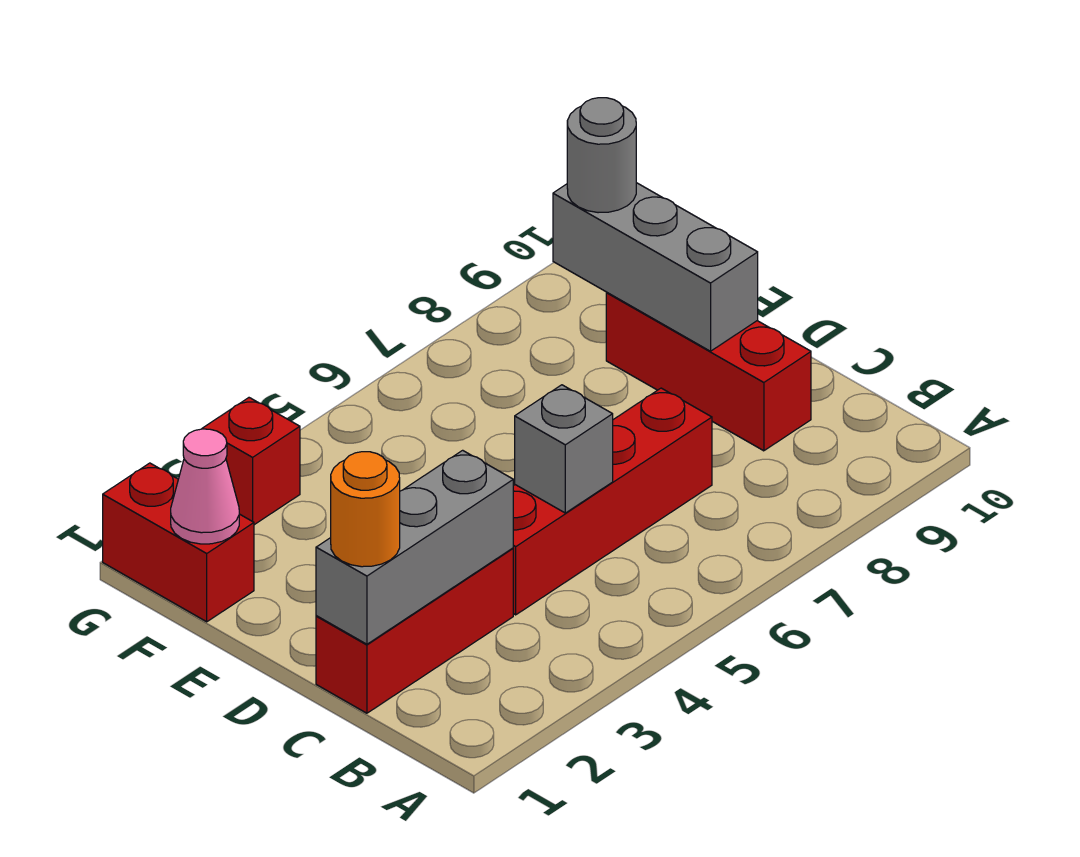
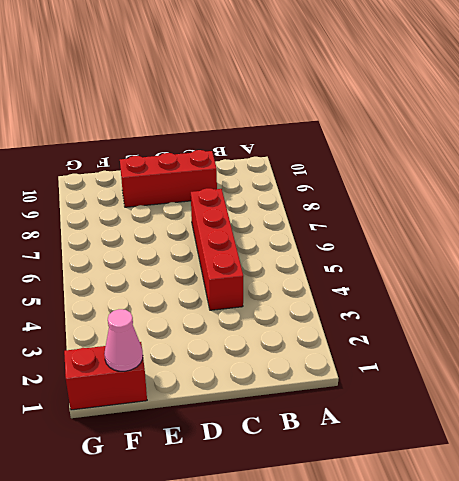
none -> red 1x3 brick [316,548,513,713]
none -> red 1x1 brick [202,398,300,525]

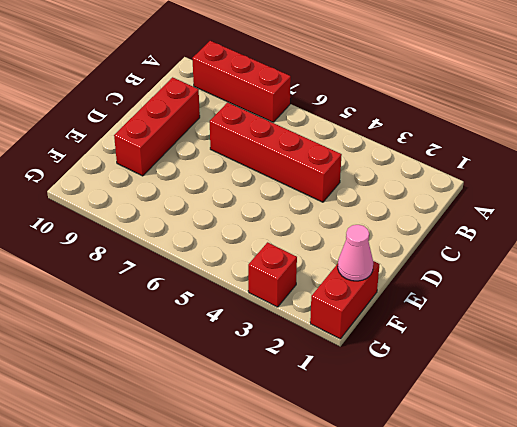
red 1x3 brick [192,41,291,122] -> red 1x3 brick moved to [316,548,513,713]
none -> grey 1x3 brick [316,450,513,644]
none -> grey 1x1 brick [515,385,613,513]

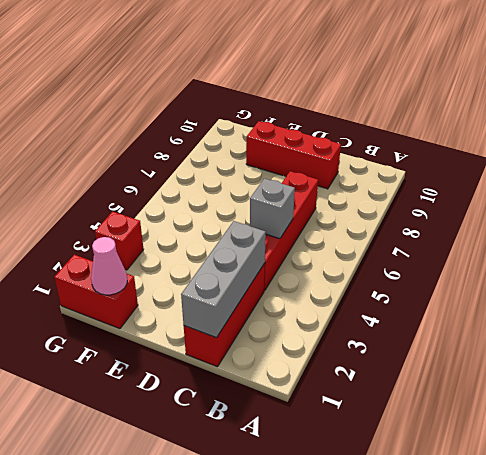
none -> grey 1x3 brick [553,183,758,351]
none -> orange 1x1 round brick [331,452,400,567]

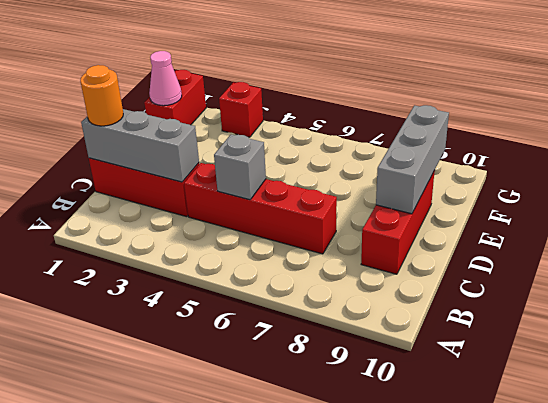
none -> grey 1x1 round brick [567,98,636,213]

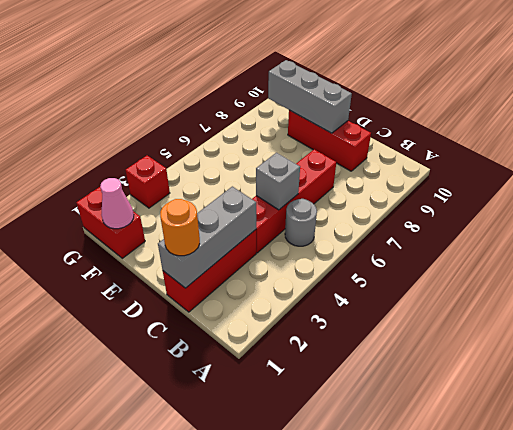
grey 1x1 round brick [285,199,317,246] -> grey 1x1 round brick moved to [567,98,636,213]

